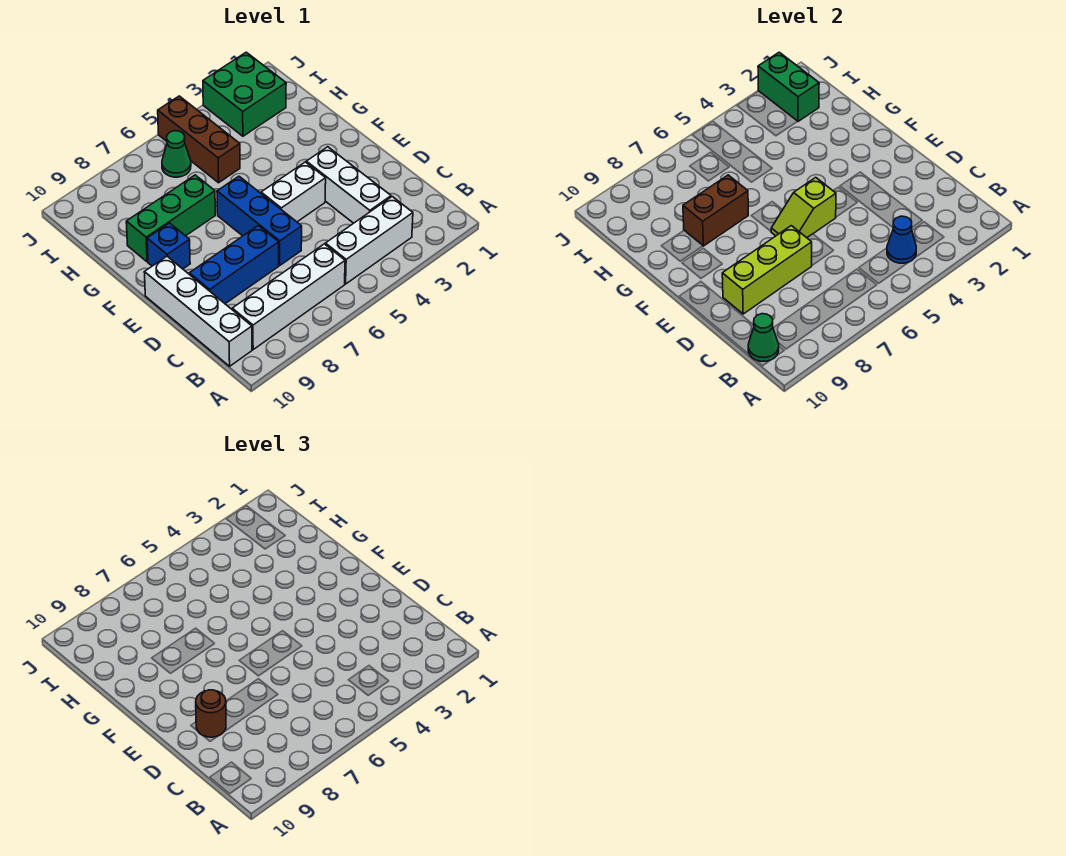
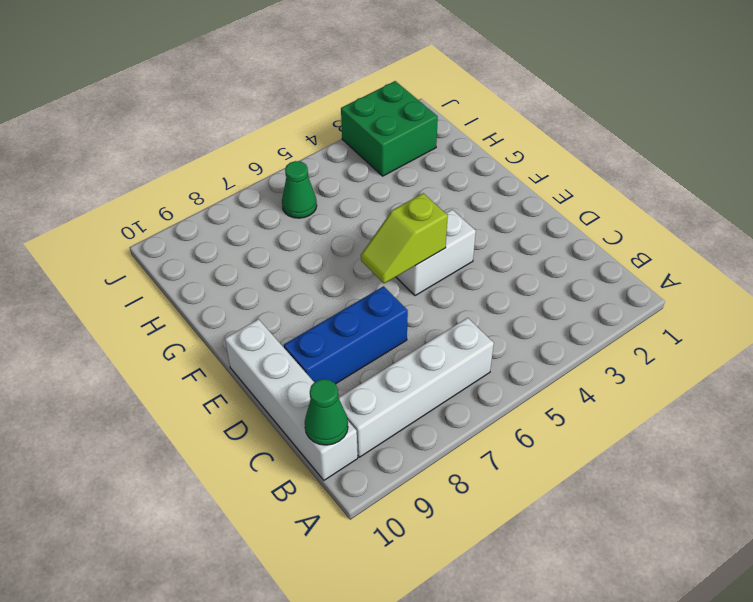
none -> white 1x3 brick [325,197,413,284]
none -> white 1x3 brick [306,147,391,223]
none -> blue 1x3 brick [217,176,302,265]

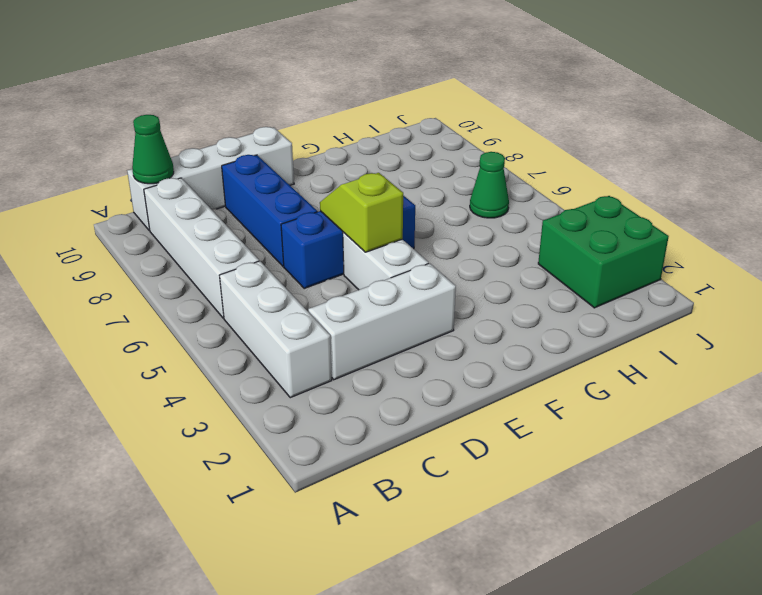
none -> blue 1x1 brick [147,223,190,269]
none -> green 1x3 brick [126,175,215,262]
none -> brown 1x3 brick [158,96,240,183]

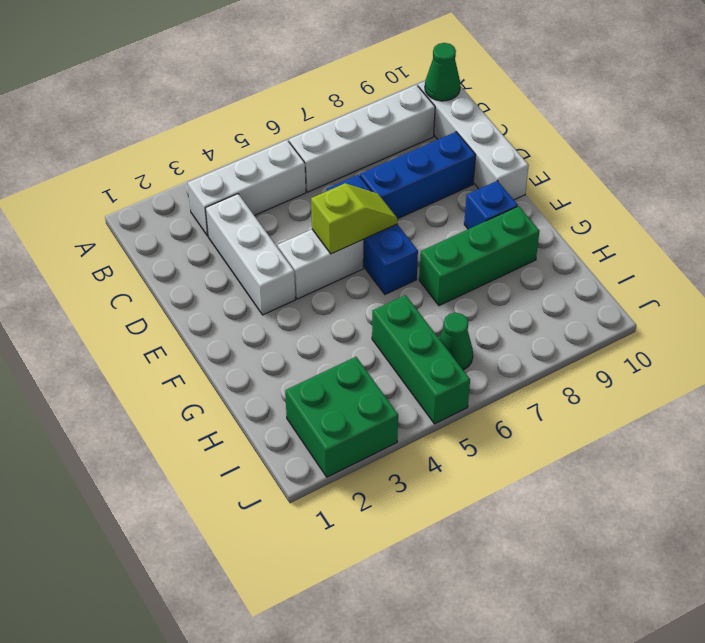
green 1x3 brick [372,295,470,424] -> brown 1x3 brick [158,96,240,183]
none -> blue 1x1 cone [887,216,916,263]
none -> lime 1x3 brick [722,226,812,314]
none -> brown 1x2 brick [683,175,748,246]

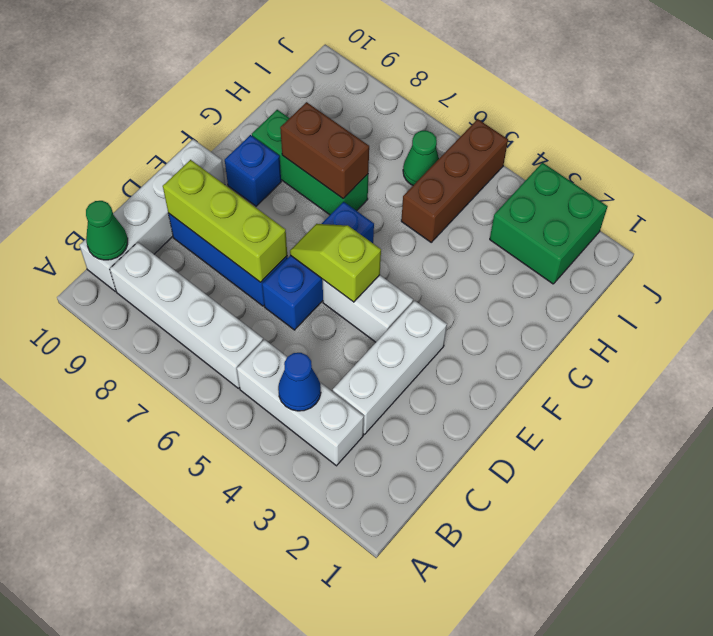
none -> green 1x2 brick [758,52,819,121]
none -> brown 1x1 round brick [196,690,226,737]

